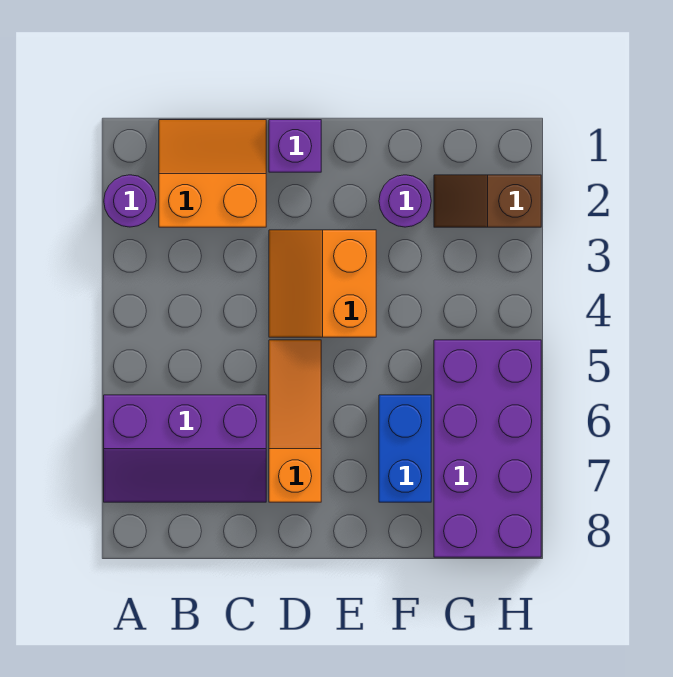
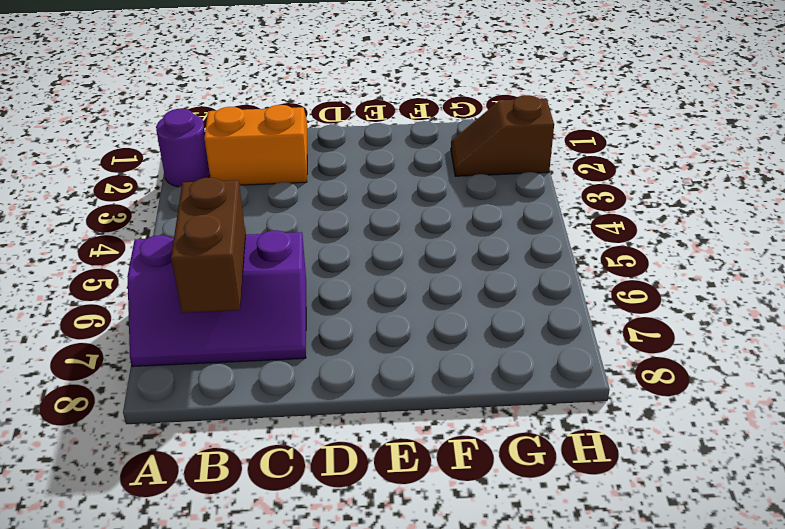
brown 1x2 brick [171,177,246,313] -> none
none -> purple 1x1 brick [269,120,321,172]
none -> orange 2x2 slope [269,230,376,337]

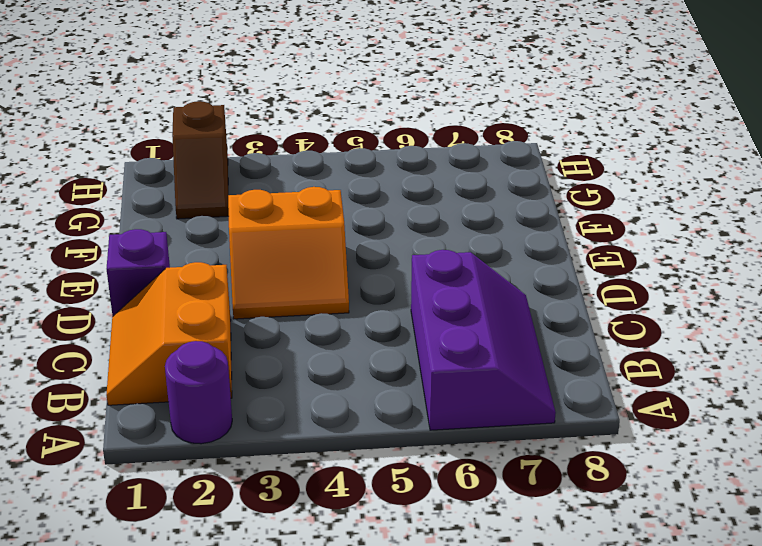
none -> orange 1x3 slope [269,340,321,502]
none -> purple 1x1 round brick [379,175,431,227]

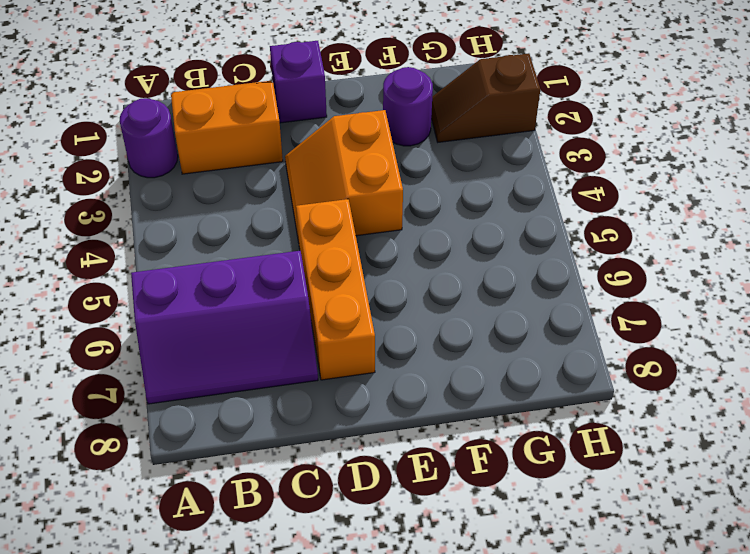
orange 1x3 brick [296,199,375,380] -> orange 1x3 slope [269,340,321,502]
none -> blue 1x2 brick [379,395,431,502]
none -> purple 2x4 brick [434,340,541,557]

